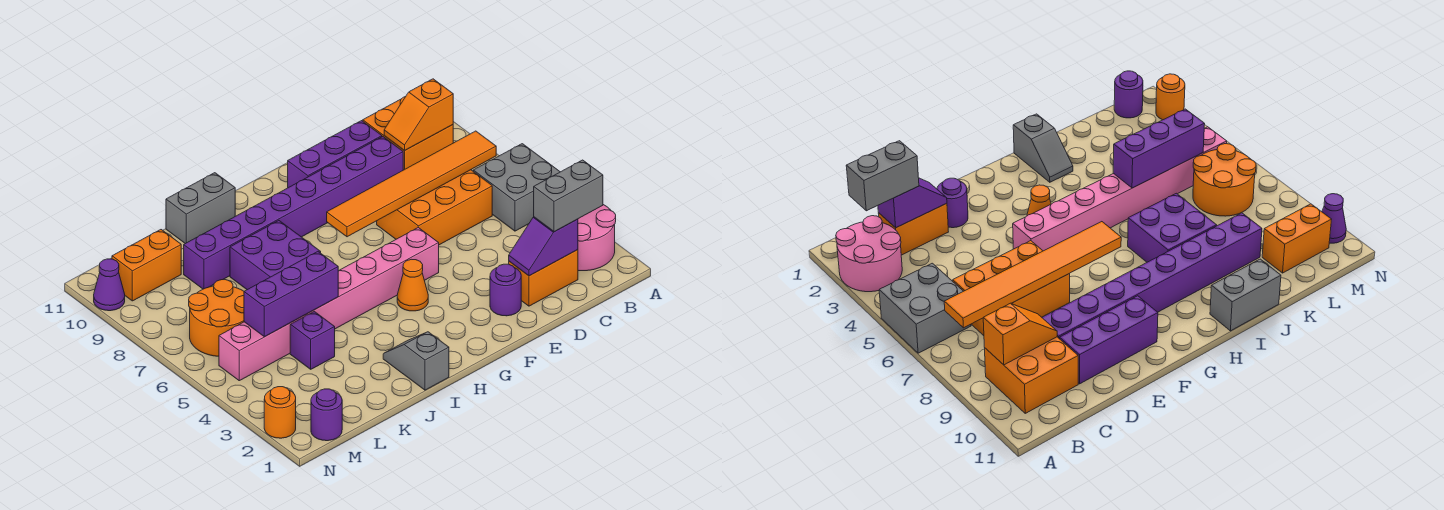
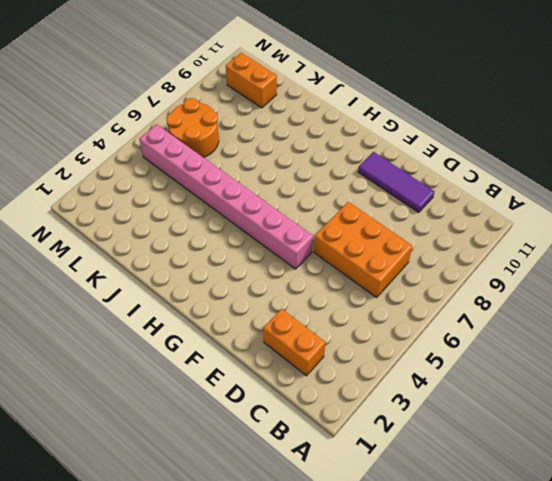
purple 1x3 tile [358,152,434,213] -> purple 1x3 brick [288,121,382,188]
none -> pink 2x2 round brick [578,205,616,271]
none -> grey 2x2 brick [473,144,560,231]
none -> orange 2x2 brick [363,97,453,170]

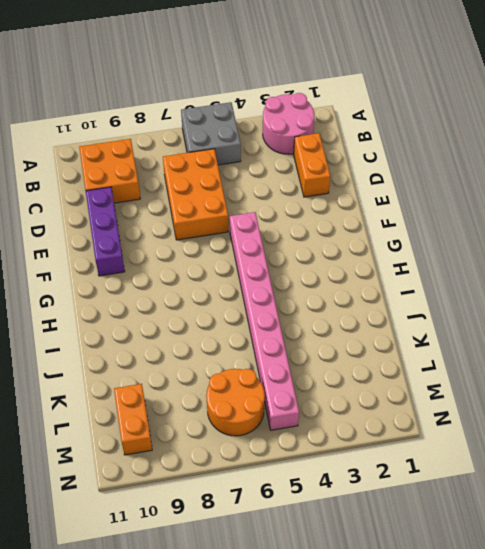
none -> purple 1x8 brick [184,137,403,289]
none -> purple 1x1 round brick [490,264,521,316]
none -> orange 1x1 cone [397,259,428,311]

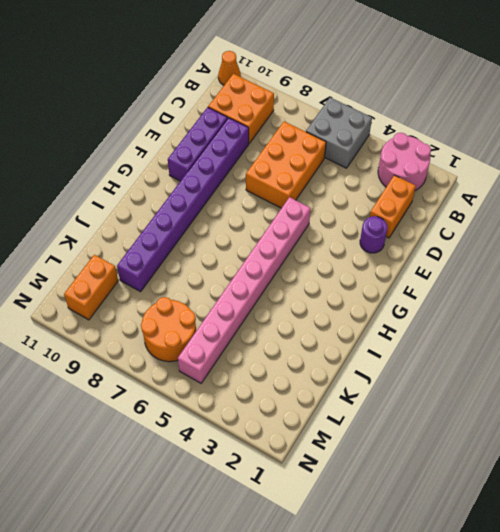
orange 1x1 cone [218,51,241,85] -> orange 1x1 cone moved to [397,259,428,311]
none -> grey 1x2 slope [383,332,449,390]
none -> purple 2x2 brick [230,221,321,290]
none -> grey 1x2 brick [166,173,235,244]

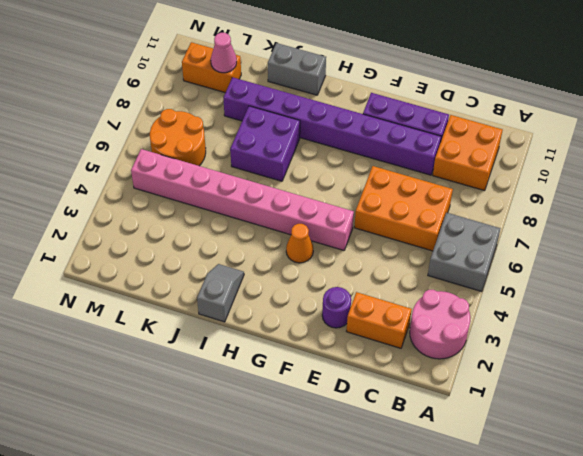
pink 1x1 cone [211,33,237,73] -> none
none -> purple 1x1 brick [290,311,335,369]
none -> purple 1x1 round brick [311,389,342,441]
none -> orange 1x1 round brick [264,387,296,438]

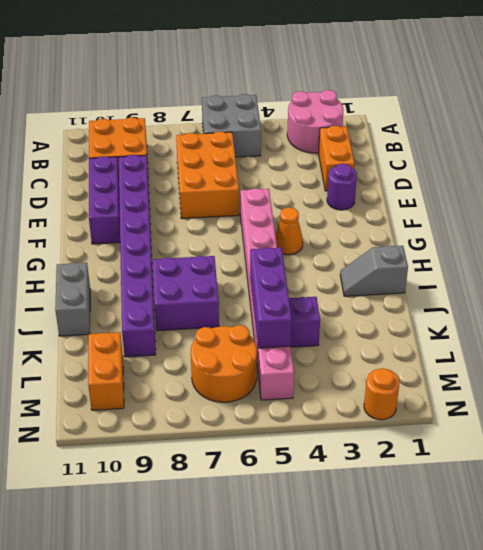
none -> purple 1x1 round brick [311,389,342,441]
none -> purple 1x1 cone [94,259,125,311]
none -> orange 1x6 tile [327,131,496,237]

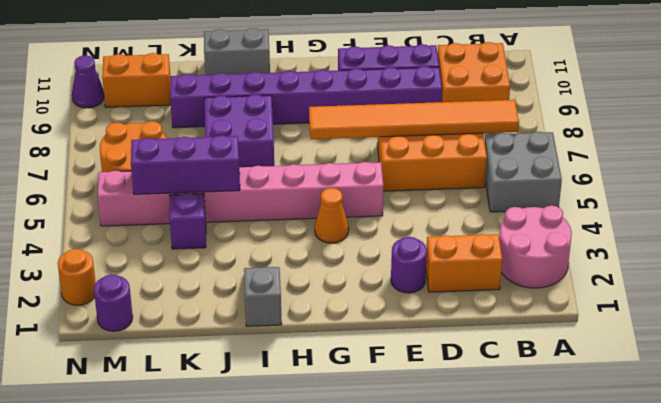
none -> orange 1x2 slope [384,79,453,151]
none -> purple 1x2 slope [509,217,578,276]
none -> grey 1x2 brick [534,160,603,232]

